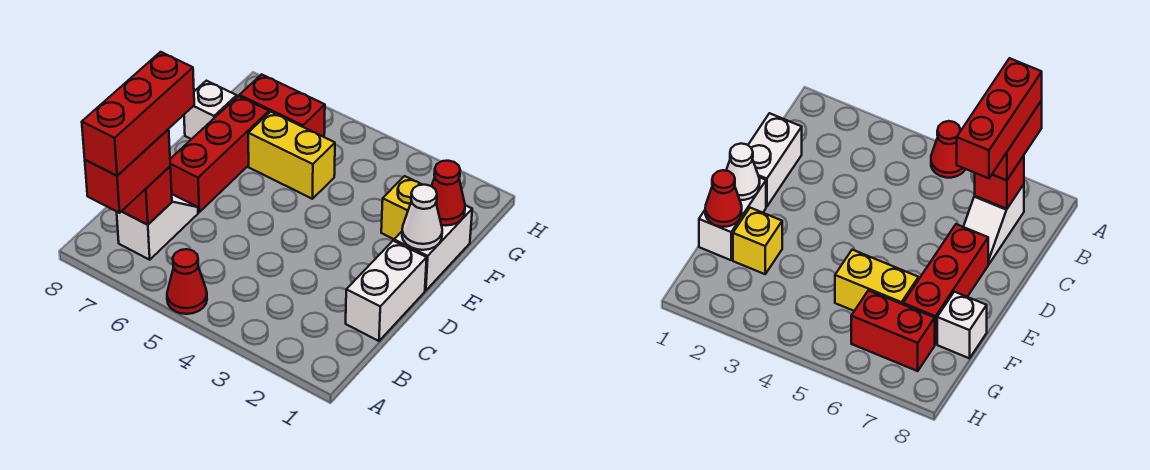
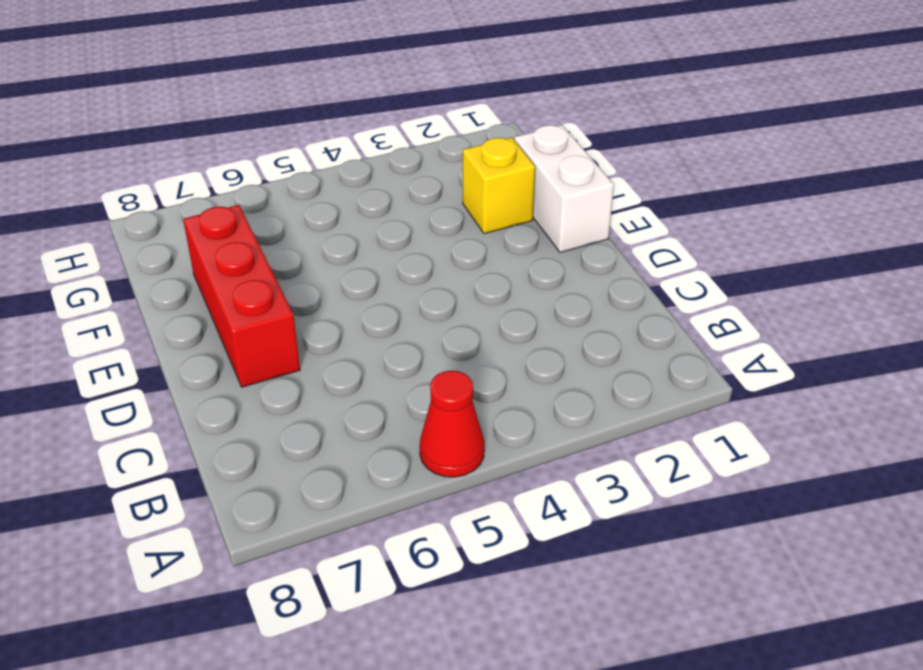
none -> white 1x2 slope [117,194,198,260]
none -> white 1x2 brick [346,241,427,341]
none -> yellow 1x2 brick [248,112,335,199]

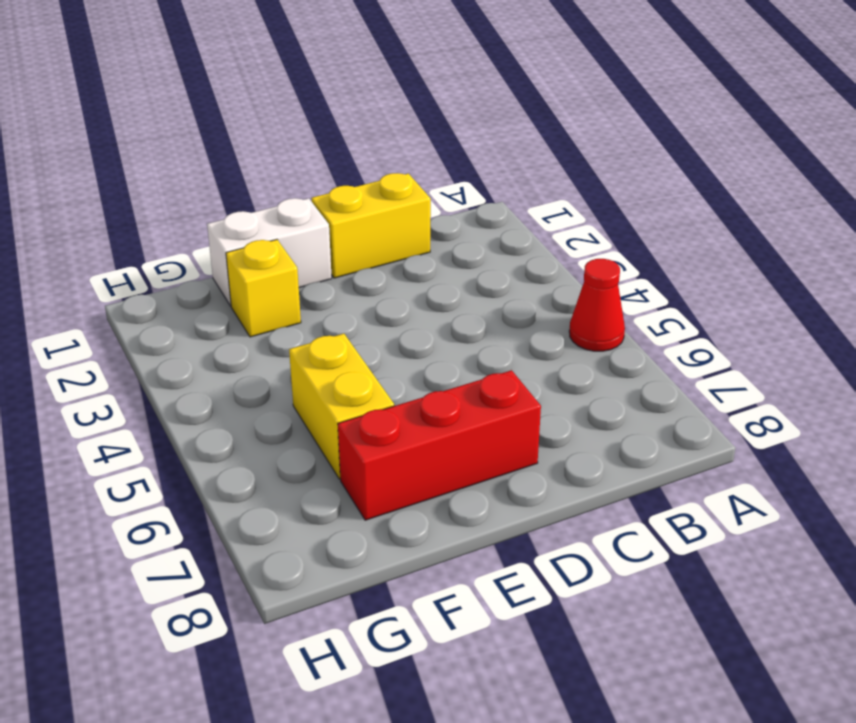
yellow 1x2 brick [311,173,431,278] -> white 1x2 brick [346,241,427,341]
none -> white 1x2 slope [117,194,198,260]
none -> white 1x1 brick [184,81,237,139]
none -> red 1x2 brick [239,74,325,137]

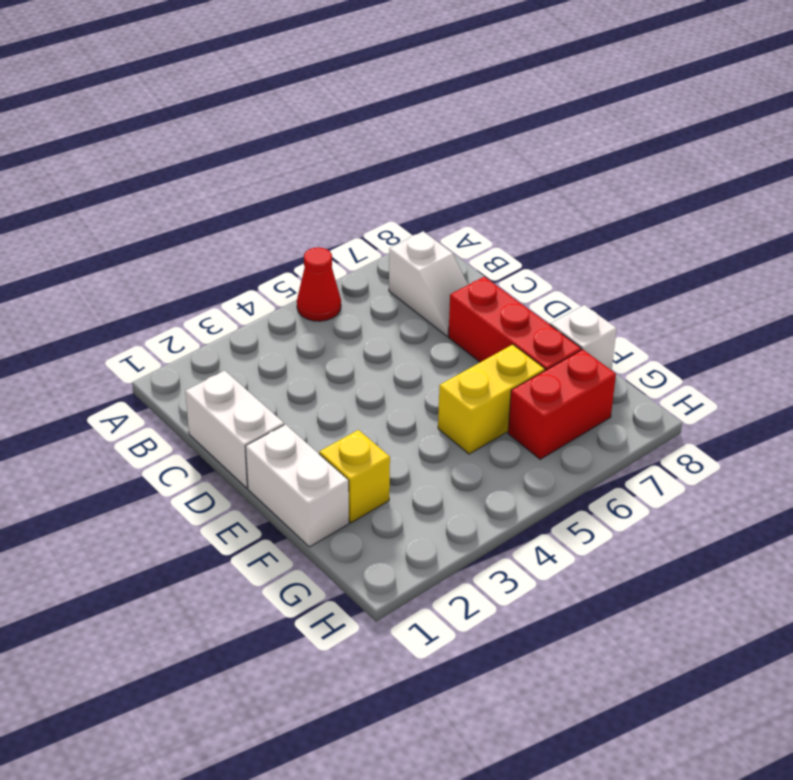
none -> red 1x1 brick [122,167,172,225]
none -> white 1x1 cone [402,185,442,250]
none -> red 1x1 cone [432,161,465,226]

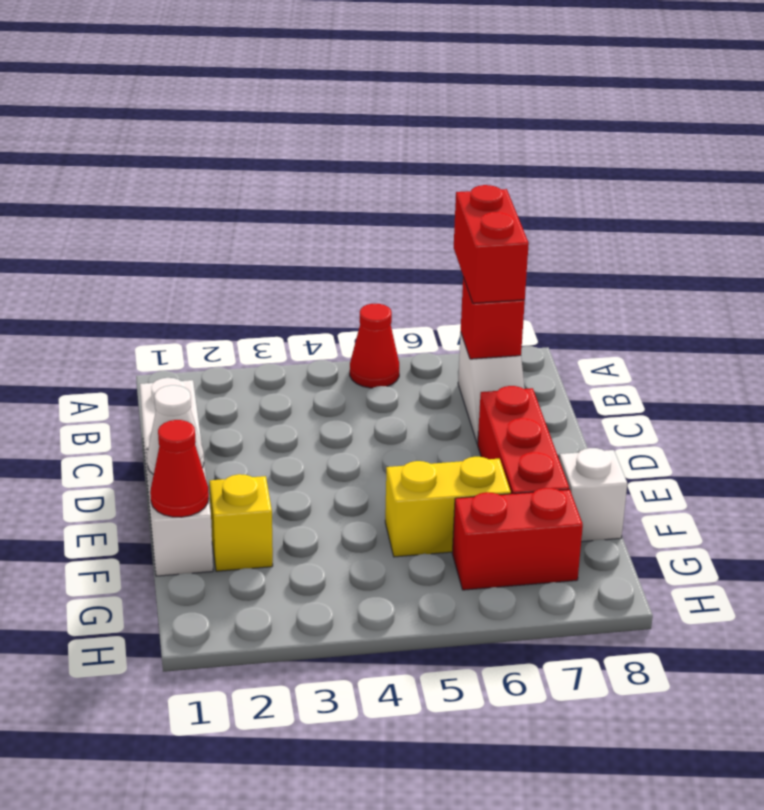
none -> red 1x3 brick [82,52,194,176]

